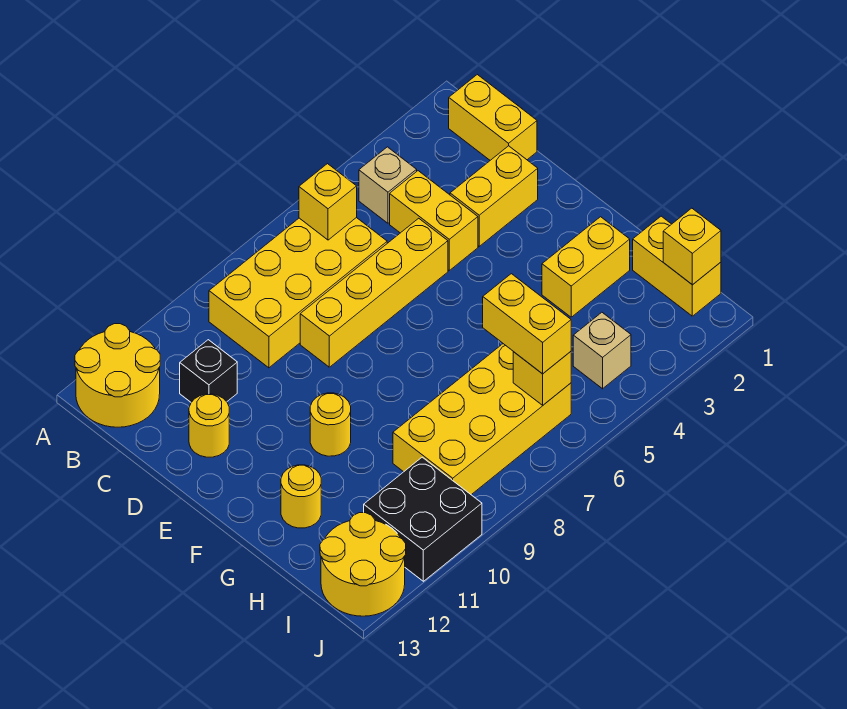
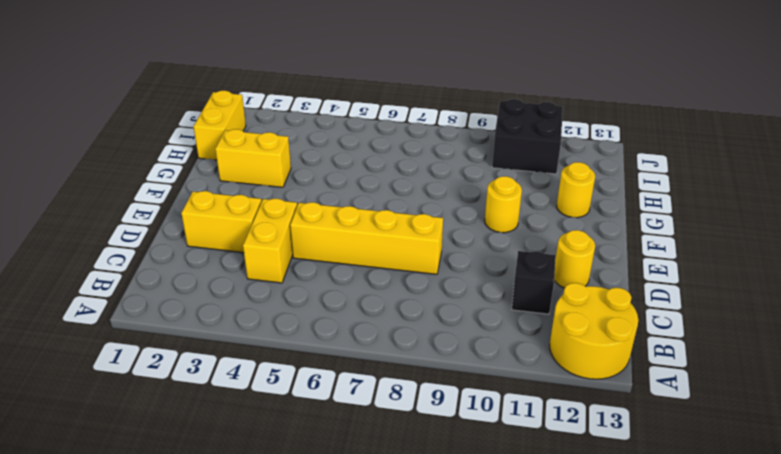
none -> yellow 1x2 brick [449,75,537,160]
none -> tan 1x1 brick [359,147,417,223]
none -> yellow 2x4 brick [209,217,387,368]

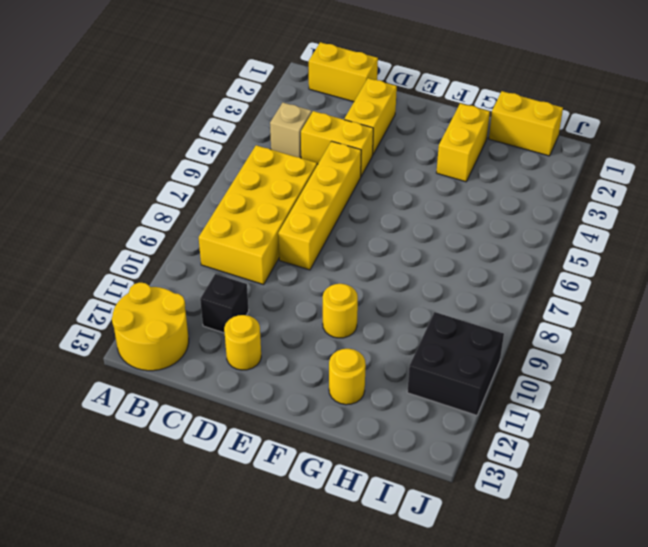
none -> yellow 2x4 brick [393,344,571,495]
none -> tan 1x1 brick [573,312,631,389]
none -> yellow 2x2 round brick [320,513,406,616]

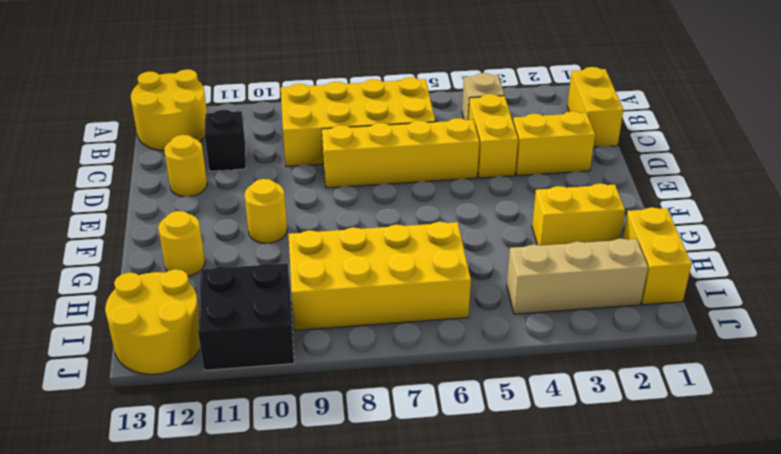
tan 1x3 brick [507,239,648,314] -> tan 1x1 brick [573,312,631,389]
none -> yellow 1x1 brick [299,164,357,240]
none -> yellow 1x1 brick [663,208,721,285]
none -> yellow 1x1 brick [513,352,571,405]

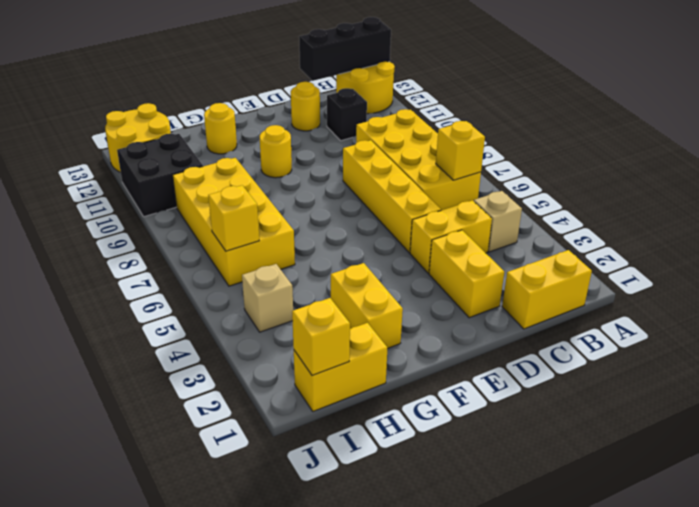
black 1x3 brick [299,17,391,81] -> none
none -> yellow 1x2 brick [483,274,571,374]

